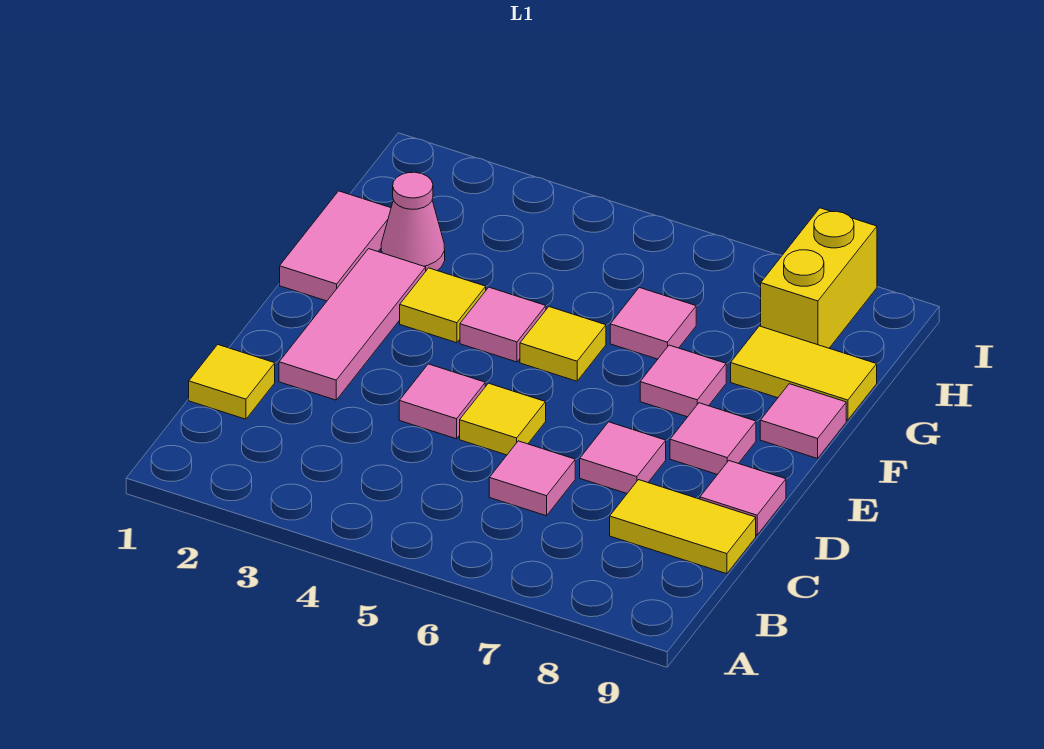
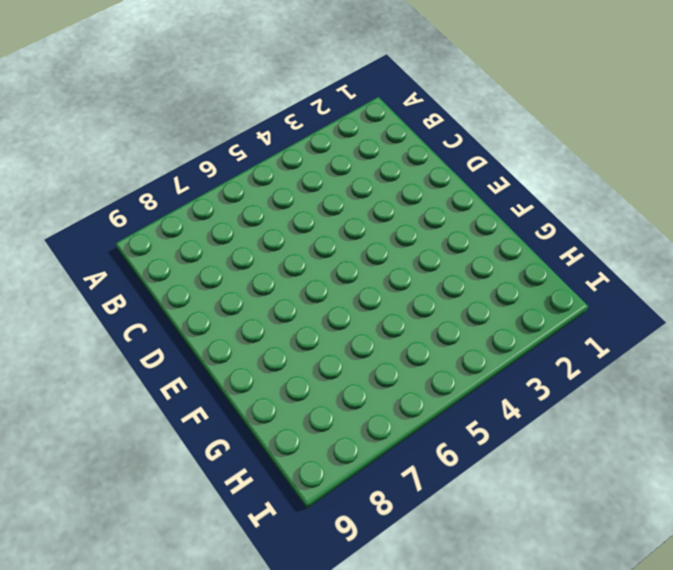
none -> yellow 1x1 tile [189,345,275,419]
none -> pink 1x1 tile [489,441,575,516]
none -> yellow 1x2 tile [610,480,756,574]

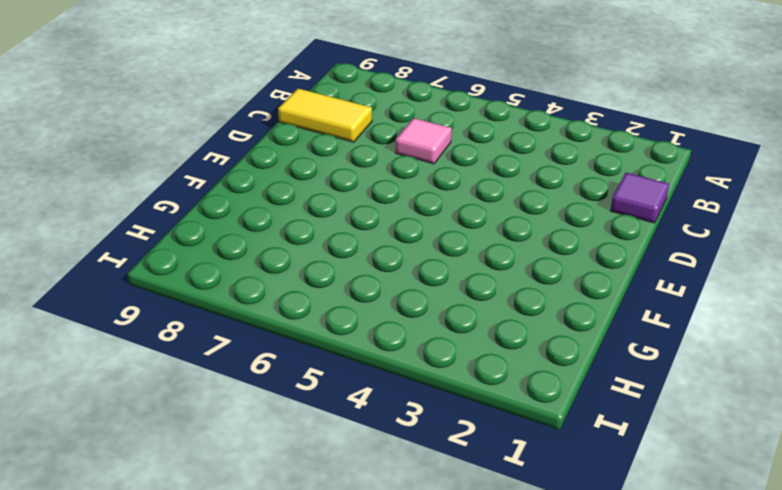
purple 1x1 tile [611,173,669,223] -> yellow 1x1 tile [189,345,275,419]
none -> pink 1x3 tile [279,249,426,400]
none -> pink 1x1 tile [399,364,485,439]
none -> yellow 1x1 tile [460,383,546,455]

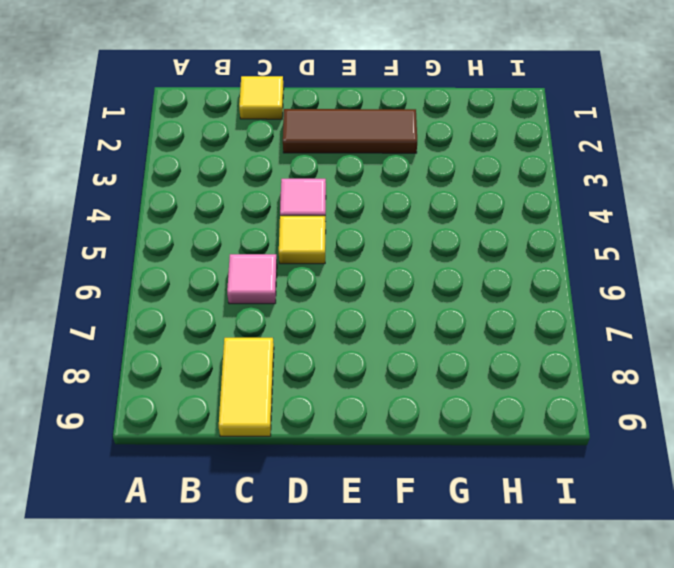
brown 1x3 tile [283,109,417,153] -> pink 1x3 tile [279,249,426,400]
none -> pink 1x1 tile [580,422,666,493]
none -> pink 1x1 tile [700,461,786,535]
none -> pink 1x1 tile [670,403,756,475]

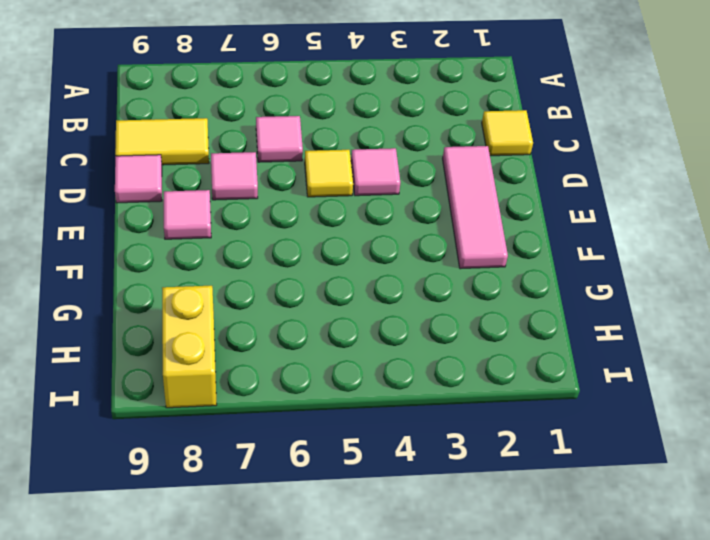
none -> pink 1x2 tile [280,191,391,301]
none -> yellow 1x1 tile [400,268,486,343]
none -> pink 1x1 tile [460,287,546,362]

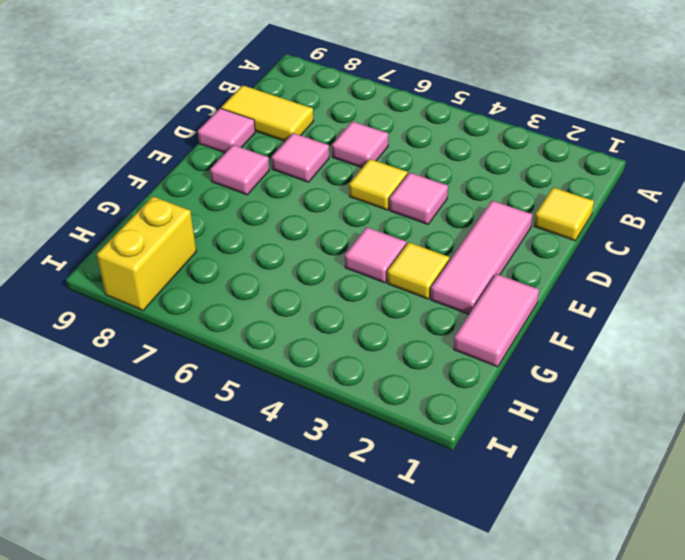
none -> yellow 1x1 tile [520,307,606,381]
none -> pink 1x1 tile [640,345,726,417]
none -> pink 1x1 tile [760,384,846,459]

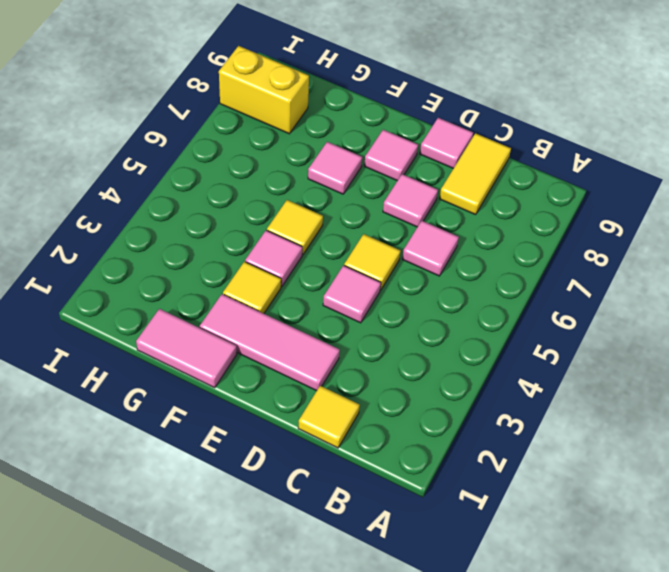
none -> pink 1x1 tile [760,384,846,459]
none -> pink 1x1 cone [381,172,445,270]
none -> pink 1x1 tile [610,288,696,359]

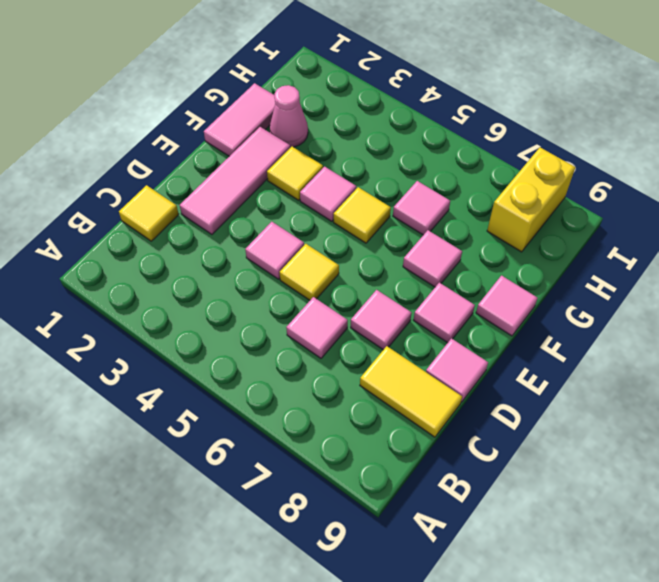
none -> yellow 1x2 tile [731,326,877,420]

